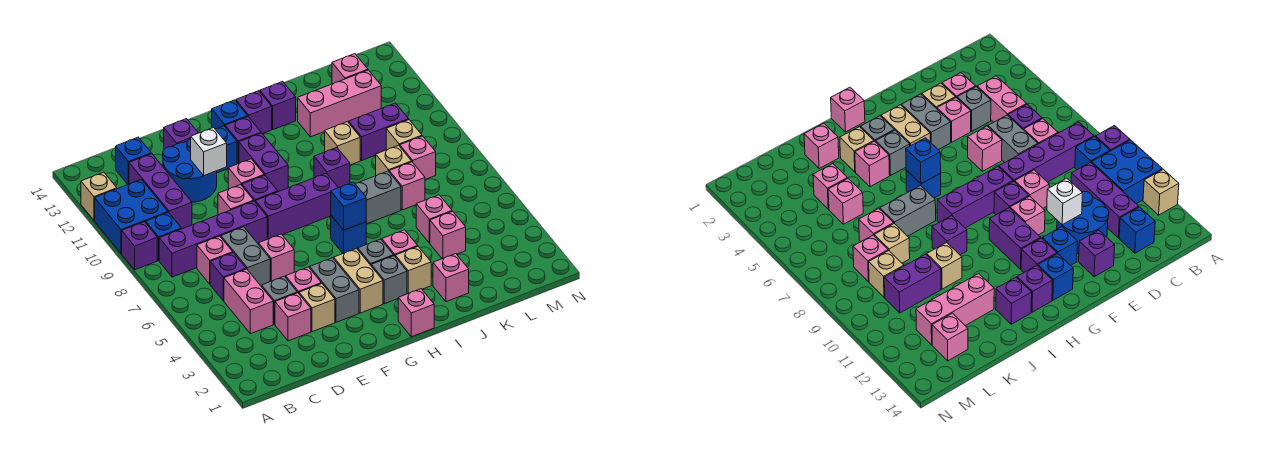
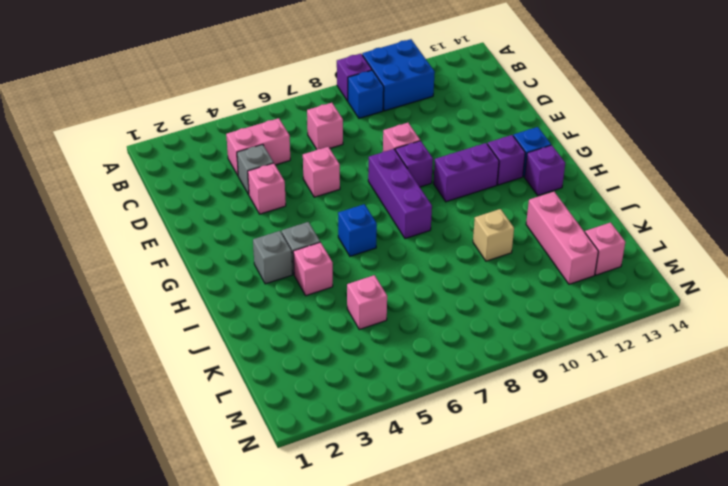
none -> tan 1x1 brick [81,172,117,220]
none -> purple 1x4 brick [159,201,267,277]
none -> purple 1x1 brick [210,253,246,301]
none -> purple 1x3 brick [129,154,192,229]

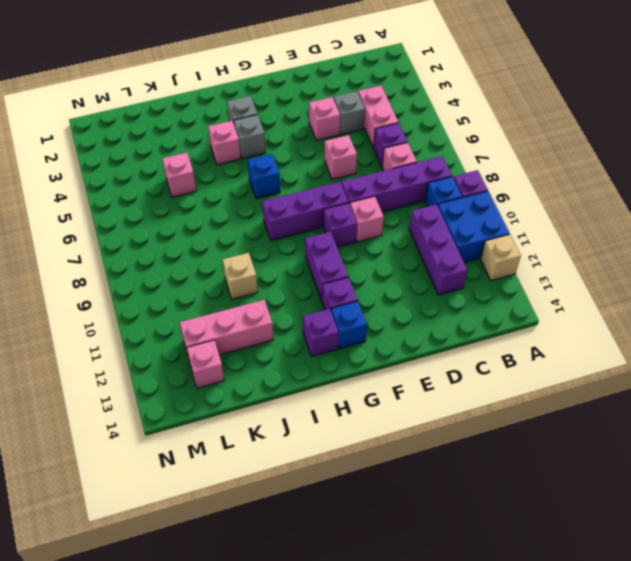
none -> blue 1x1 brick [116,137,151,184]
none -> pink 1x1 brick [275,293,311,341]
none -> grey 1x2 brick [221,227,270,286]
none -> blue 2x2 round brick [163,138,217,202]

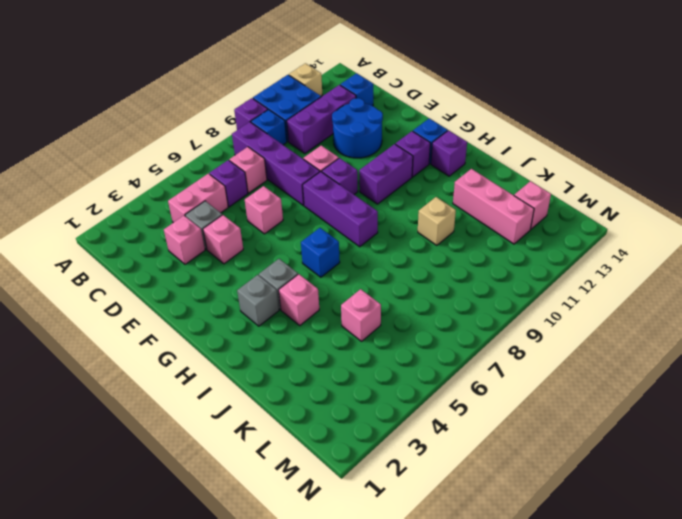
none -> grey 1x2 brick [221,227,270,286]
none -> tan 1x1 brick [299,284,335,332]
none -> purple 1x1 brick [164,119,198,149]
none -> grey 1x2 brick [310,258,359,322]

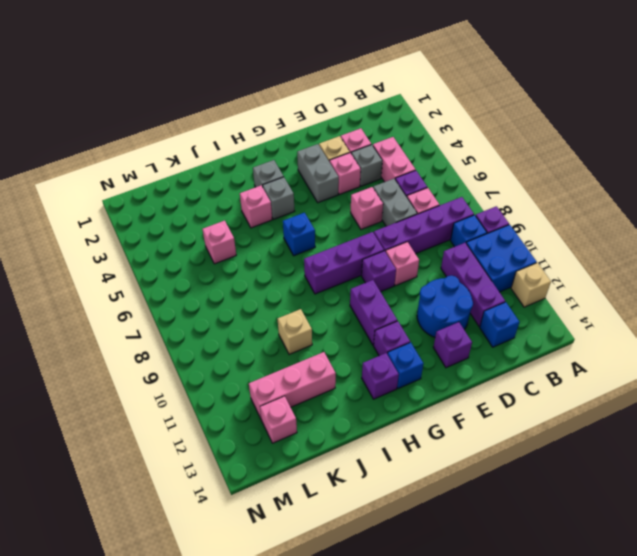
none -> pink 1x1 brick [228,159,264,189]
none -> blue 1x1 brick [215,126,237,173]
none -> tan 1x2 brick [334,249,383,313]
none -> pink 1x1 brick [398,289,434,337]

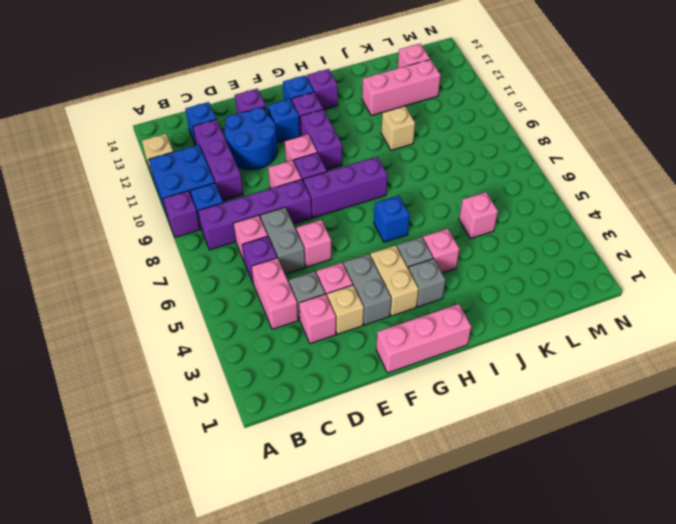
pink 1x3 brick [376,304,471,373] -> pink 1x1 brick [398,289,434,337]
none -> tan 1x1 brick [395,247,431,294]
none -> grey 1x2 brick [355,171,401,224]
none -> purple 1x1 brick [314,148,350,188]
none -> purple 1x1 brick [260,82,296,130]

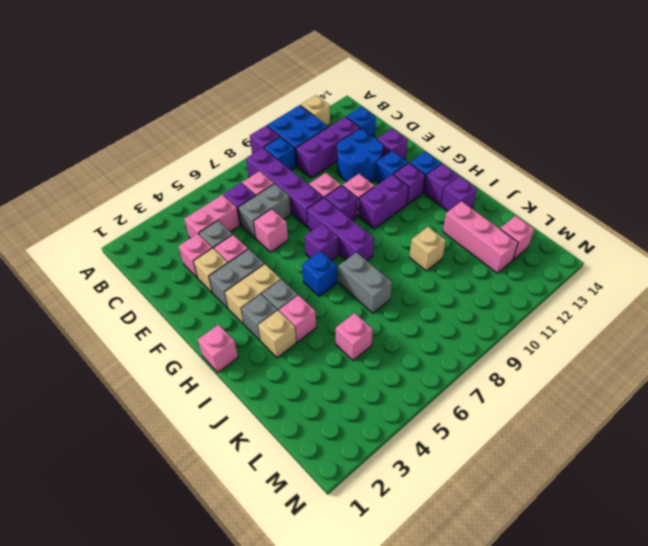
purple 1x1 brick [305,224,338,260] -> purple 1x1 brick moved to [314,148,350,188]
none -> pink 1x1 brick [433,254,469,302]
none -> pink 1x1 brick [430,211,466,259]
none -> pink 1x1 brick [389,162,425,210]
none -> tan 1x1 brick [376,145,412,176]

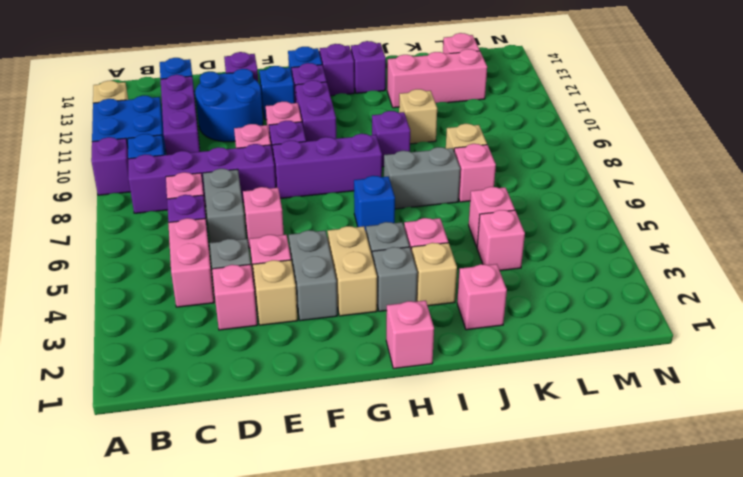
none -> purple 1x2 brick [348,103,409,160]
none -> pink 1x1 brick [400,136,436,179]
none -> tan 1x1 brick [386,120,422,150]
none -> white 1x1 brick [191,128,227,175]

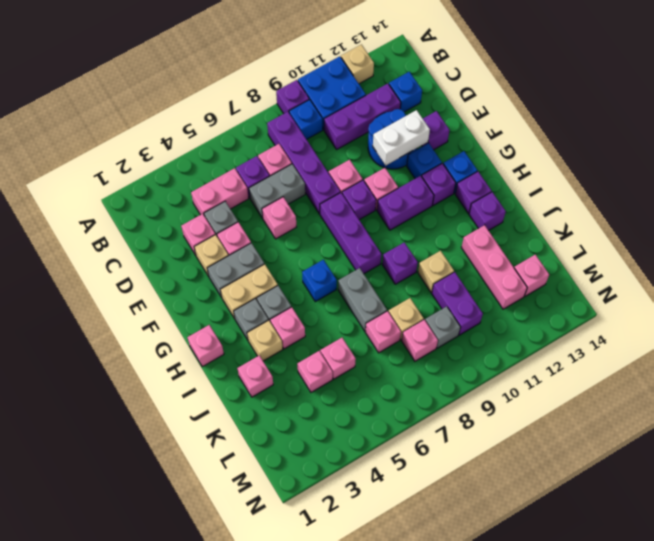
white 1x2 brick [373,110,430,165] -> white 1x1 brick [191,128,227,175]
grey 1x1 brick [425,306,460,348] -> tan 1x1 brick [386,120,422,150]
none -> blue 1x1 brick [331,182,366,230]

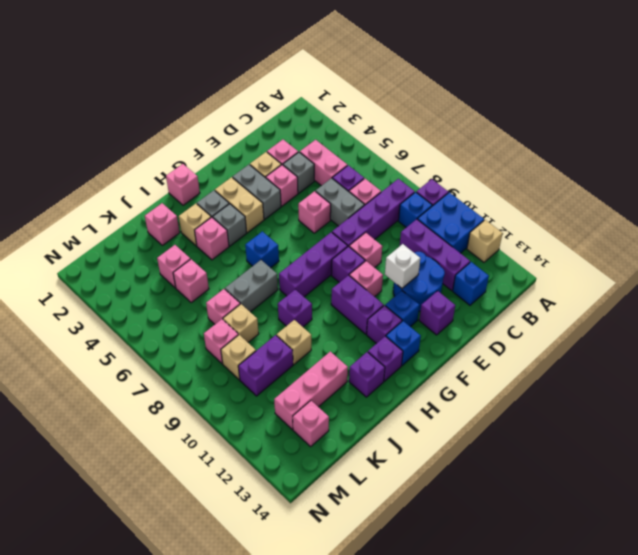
none -> blue 1x1 brick [331,182,366,230]

